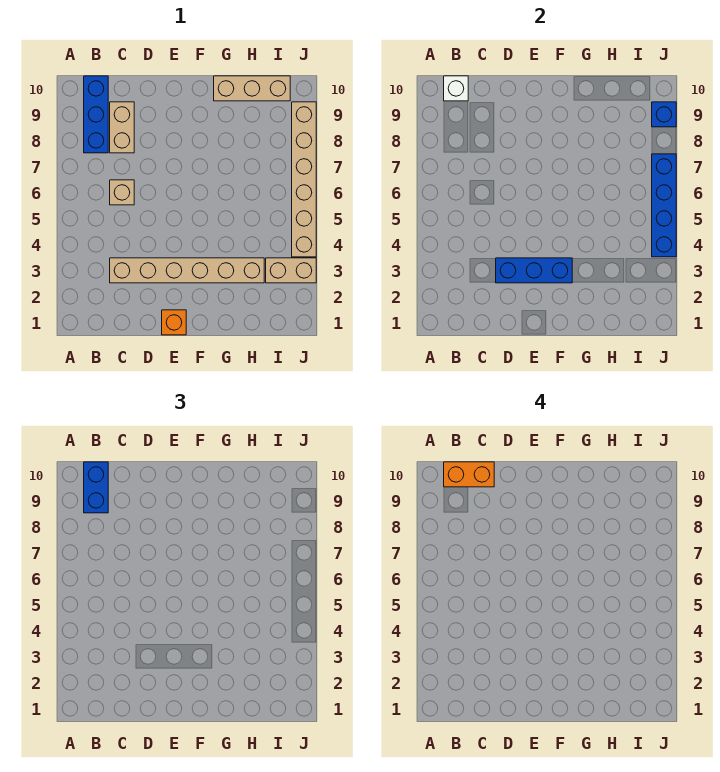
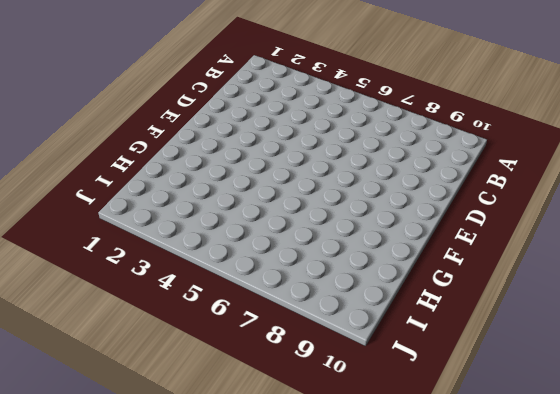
none -> blue 1x3 brick [84,76,108,153]
none -> tan 1x6 brick [110,258,264,283]
none -> tan 1x1 brick [110,180,134,205]

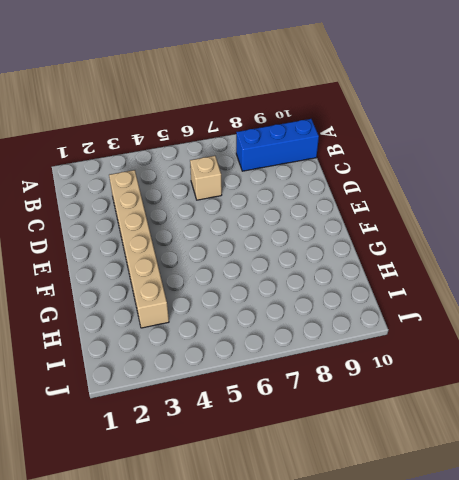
none -> tan 1x2 brick [110,102,134,153]
none -> orange 1x1 brick [162,310,186,335]
none -> tan 1x3 brick [214,76,290,101]

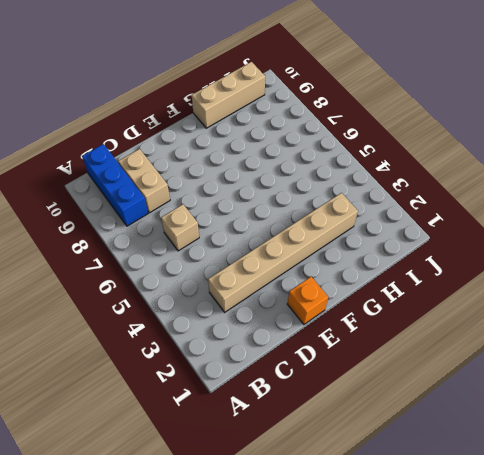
none -> tan 1x2 brick [266,258,316,283]
none -> tan 1x6 brick [292,102,316,257]
none -> white 1x1 brick [444,76,468,101]

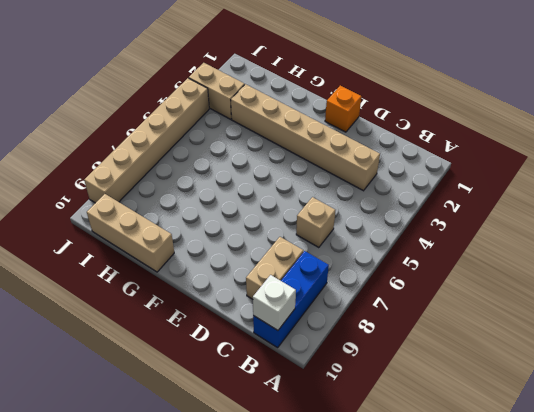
none -> blue 1x3 brick [496,258,572,283]
none -> blue 1x4 brick [652,154,676,257]
none -> blue 1x1 brick [652,102,676,127]

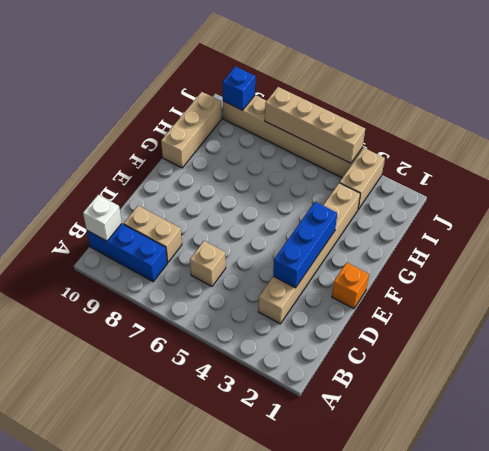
tan 1x4 brick [265,87,365,163] -> blue 1x4 brick [652,154,676,257]
none -> blue 1x2 brick [84,462,108,513]
none -> orange 1x2 brick [444,462,494,487]

